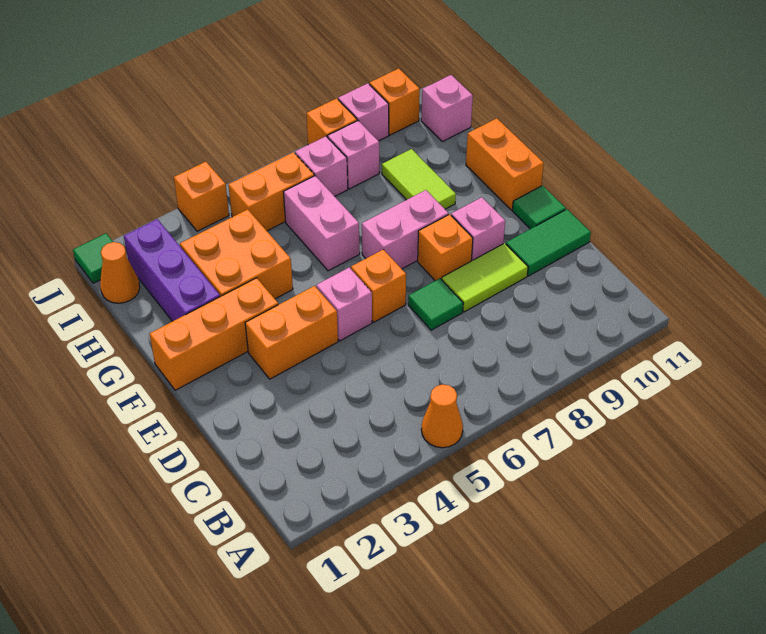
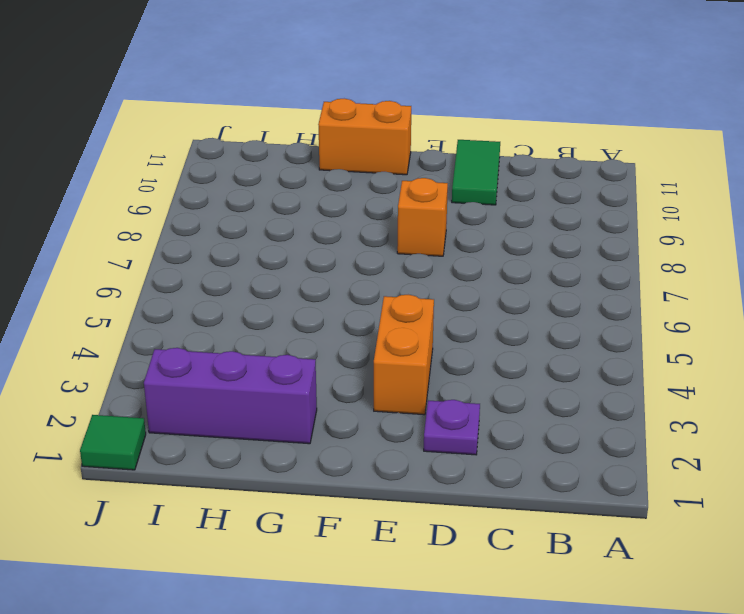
purple 1x1 plate [424,400,480,455] -> none
none -> orange 1x1 cone [421,384,463,448]
none -> green 1x1 tile [408,279,463,330]
none -> lime 1x2 tile [442,243,528,312]

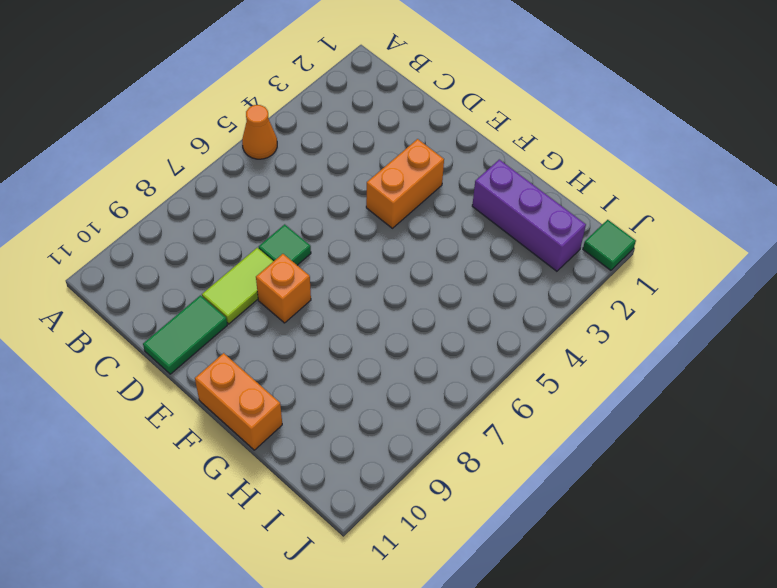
none -> pink 1x1 brick [316,267,372,341]
none -> orange 1x1 brick [351,249,406,322]
none -> pink 1x1 brick [451,197,505,261]

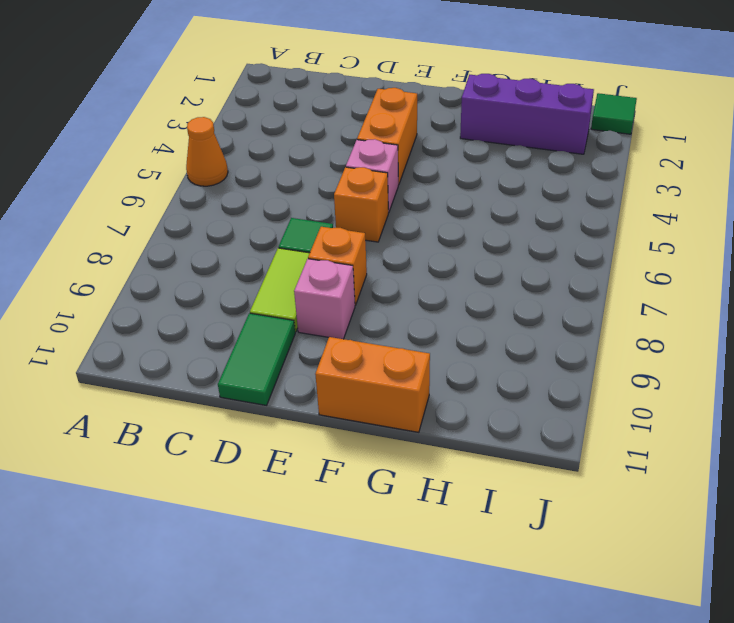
none -> green 1x1 tile [512,186,566,229]
none -> orange 1x3 brick [150,278,278,390]
none -> pink 1x2 brick [362,190,449,269]

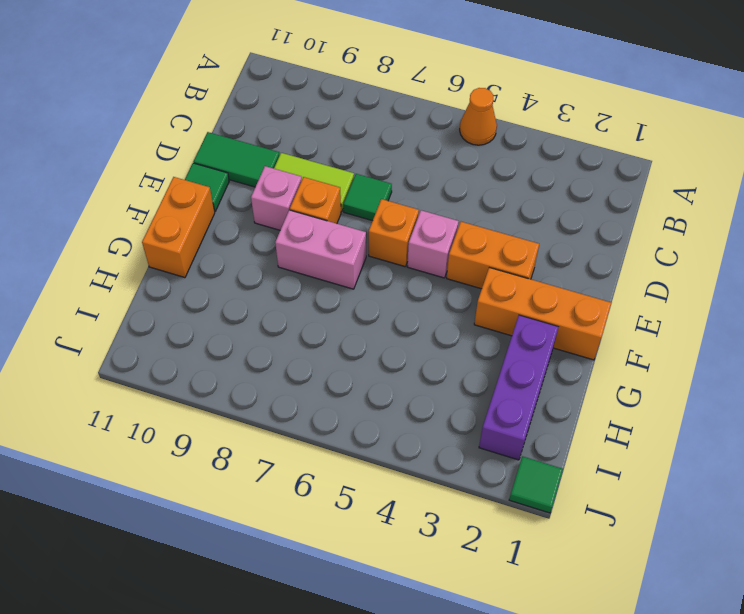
none -> orange 2x2 brick [180,209,293,299]
none -> pink 1x2 brick [284,176,360,271]
none -> lime 1x2 tile [382,149,456,209]

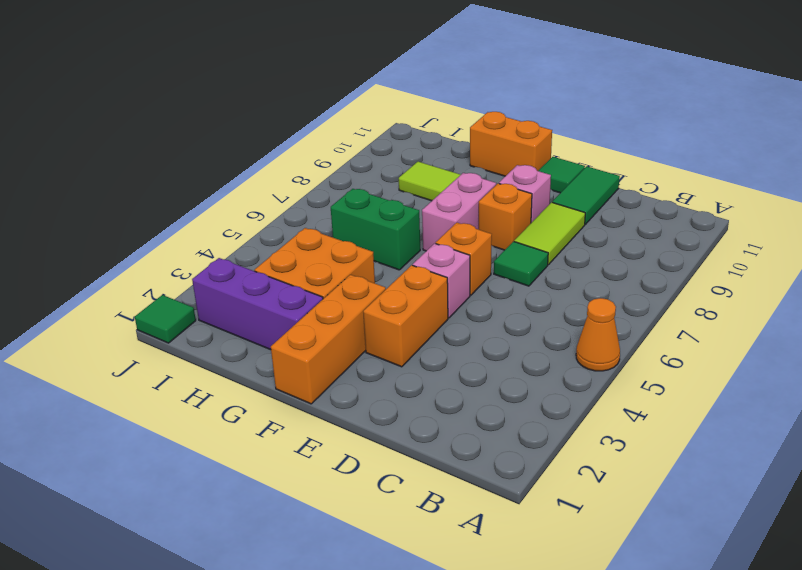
green 1x2 brick [331,189,420,270] -> pink 1x2 brick [284,176,360,271]
none -> orange 1x1 cone [100,242,140,303]
none -> orange 1x2 brick [228,152,314,231]
none -> pink 1x1 brick [295,136,348,196]

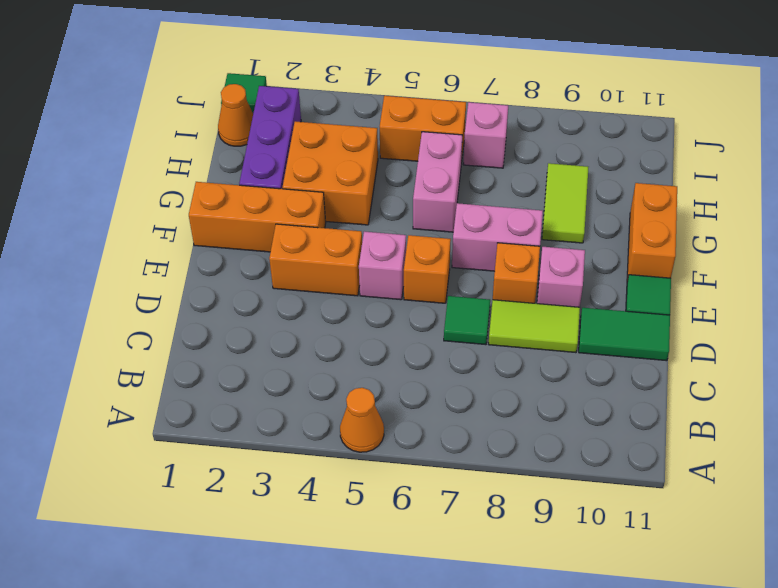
none -> pink 1x1 brick [328,121,379,189]
none -> pink 1x1 brick [421,75,473,142]
none -> orange 1x1 brick [174,162,229,231]

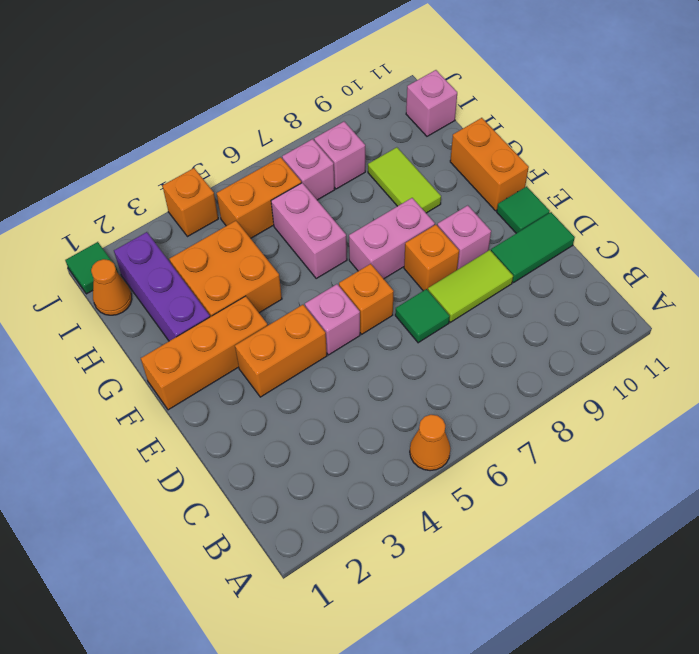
none -> orange 1x1 brick [306,98,357,145]
none -> pink 1x1 brick [338,83,389,141]
none -> orange 1x1 brick [370,68,420,135]

